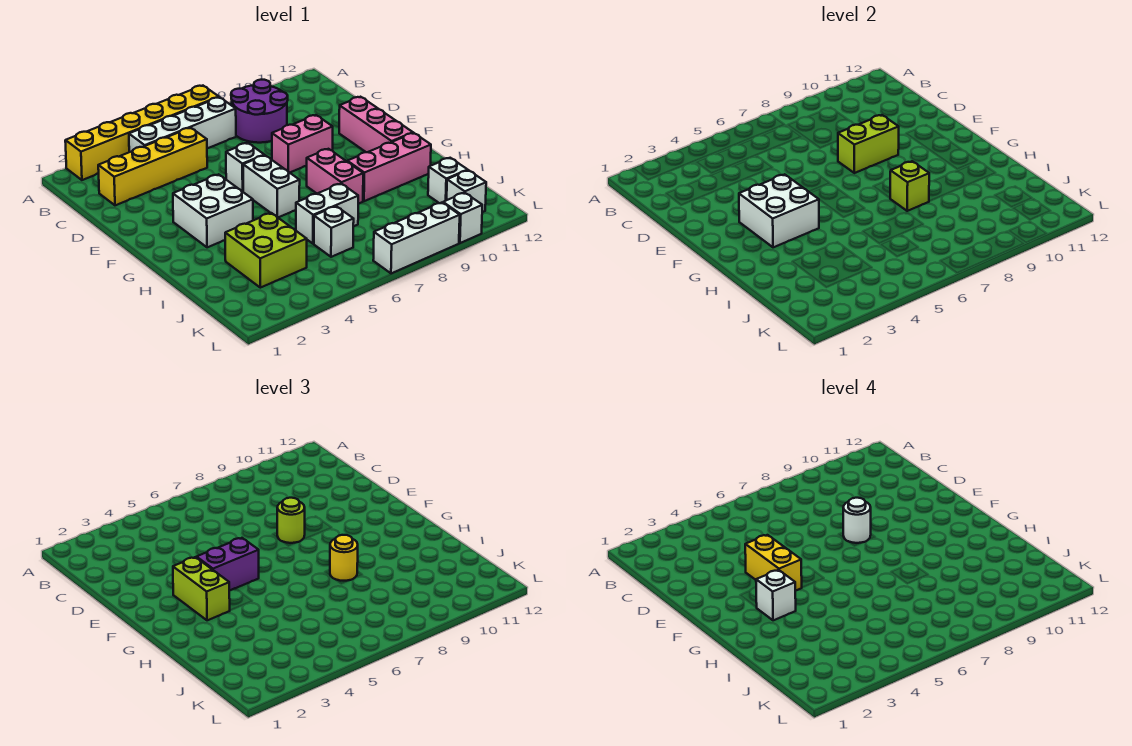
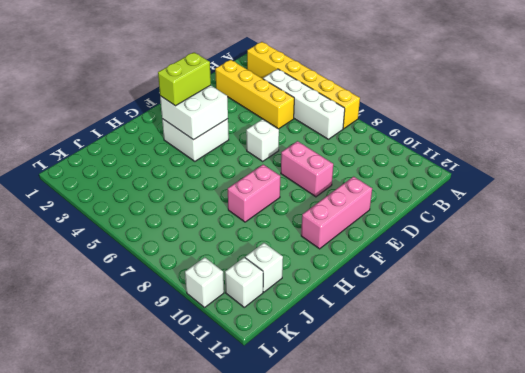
none -> purple 2x2 round brick [231,80,288,143]
none -> white 1x2 brick [243,155,300,217]
none -> pink 1x3 brick [347,133,431,201]

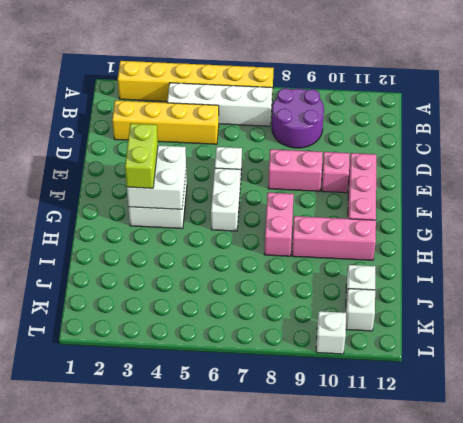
pink 1x1 brick [322,152,350,193] -> none
none -> lime 2x2 brick [225,213,307,288]
none -> white 1x2 brick [296,183,358,244]
none -> white 1x1 brick [314,206,354,257]

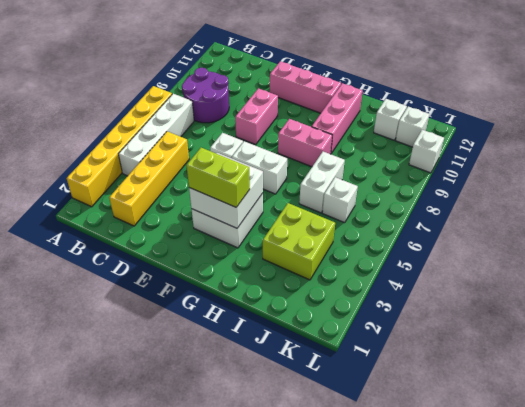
none -> white 1x3 brick [373,203,460,273]
none -> lime 1x2 brick [838,115,899,173]
none -> lime 1x1 brick [890,161,929,211]

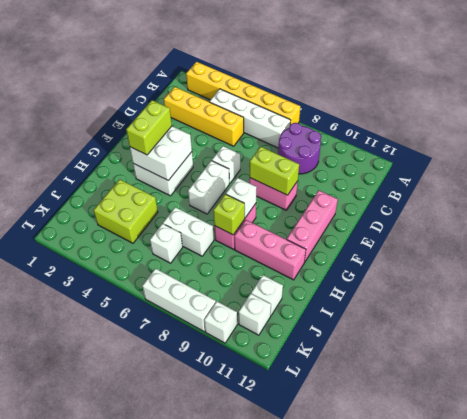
white 1x1 brick [226,178,257,218] -> white 1x1 brick moved to [756,570,796,620]
none -> lime 1x1 round brick [277,498,305,543]
none -> purple 1x2 brick [196,538,259,591]
none -> yellow 1x1 round brick [330,535,358,581]

